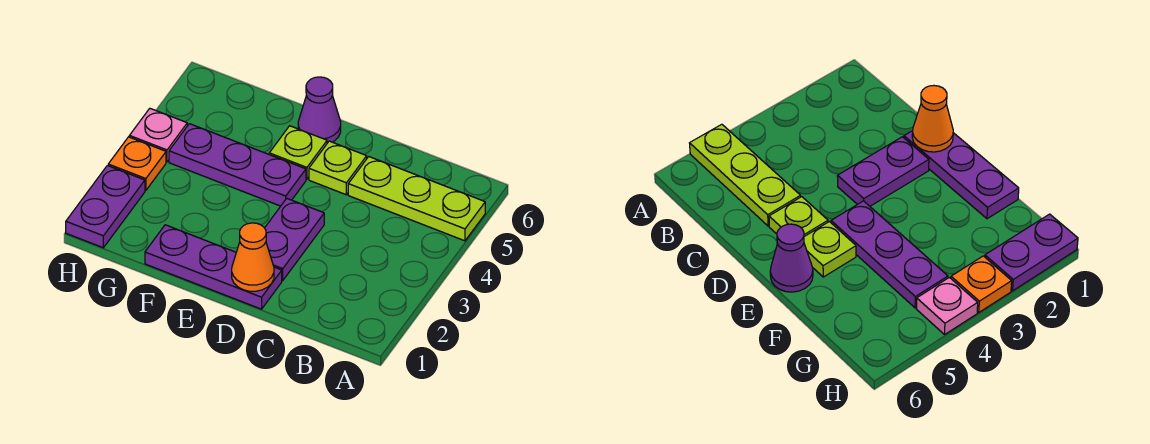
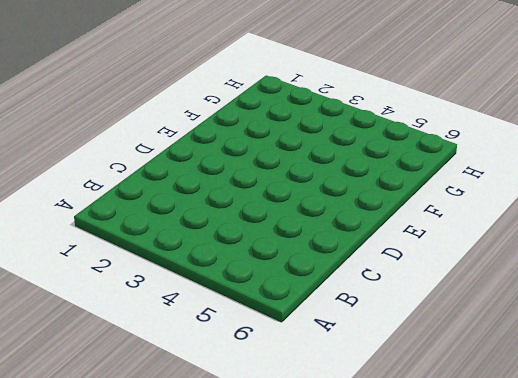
none -> lime 1x3 plate [348,157,485,241]
none -> purple 1x3 plate [145,225,282,309]

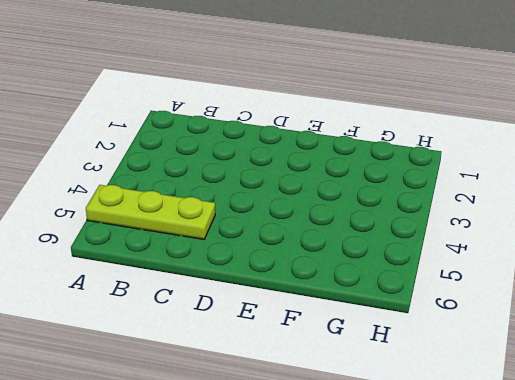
none -> purple 1x3 plate [145,225,282,309]
none -> purple 1x2 plate [265,199,324,280]

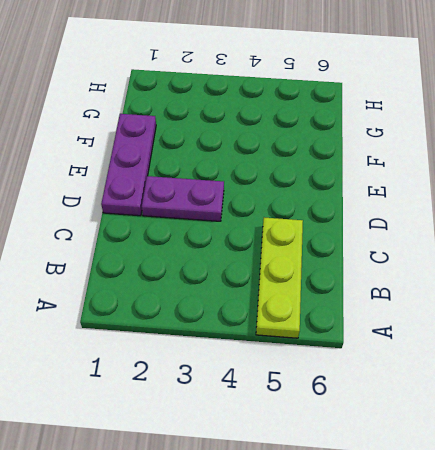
none -> lime 1x1 plate [309,141,367,195]
none -> purple 1x3 plate [169,124,306,206]

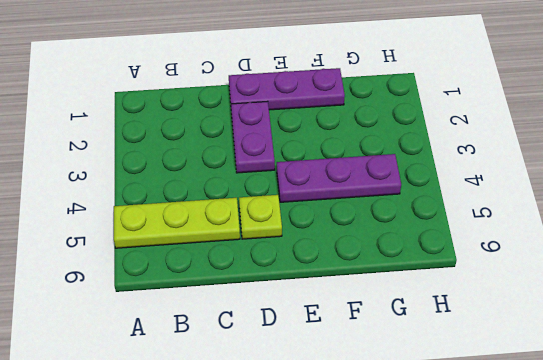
none -> lime 1x1 plate [269,126,327,179]
none -> purple 1x1 cone [298,77,341,143]

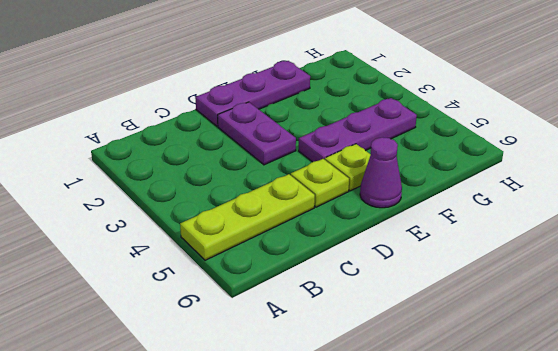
none -> purple 1x2 plate [66,166,145,248]
none -> orange 1x1 plate [108,137,166,191]

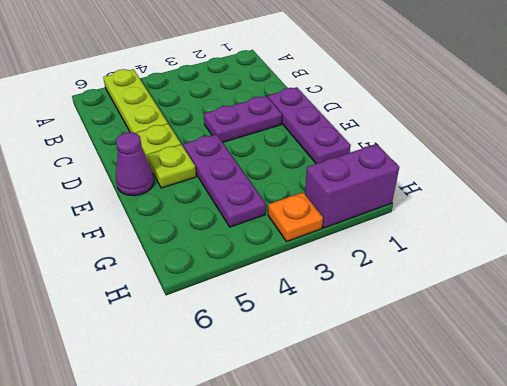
purple 1x2 brick [305,144,399,228] -> purple 1x2 plate [66,166,145,248]
none -> pink 1x1 plate [129,109,187,162]
none -> orange 1x1 cone [232,223,274,291]

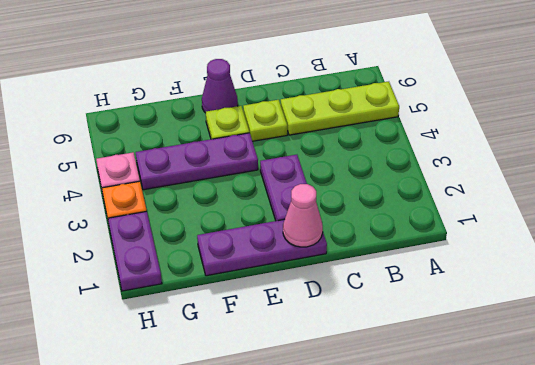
pink 1x1 cone [283,184,323,247] -> orange 1x1 cone [232,223,274,291]

